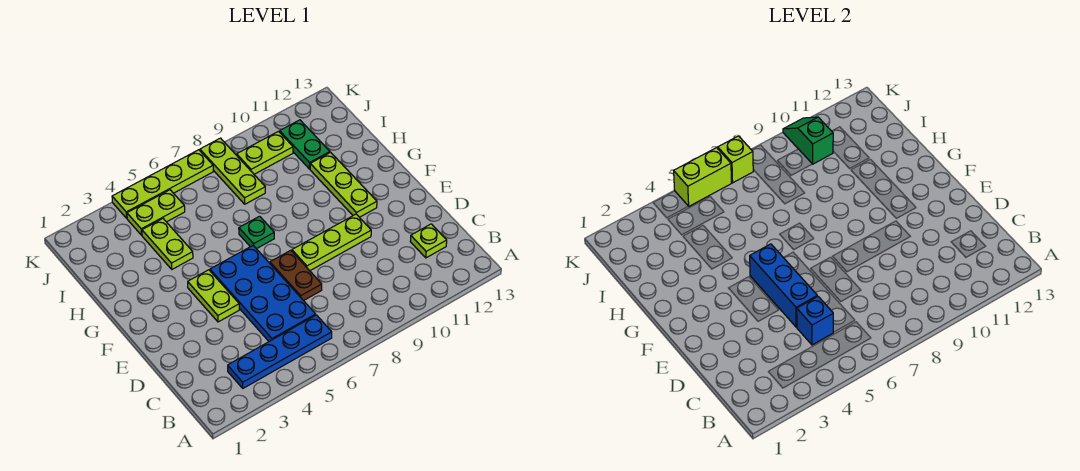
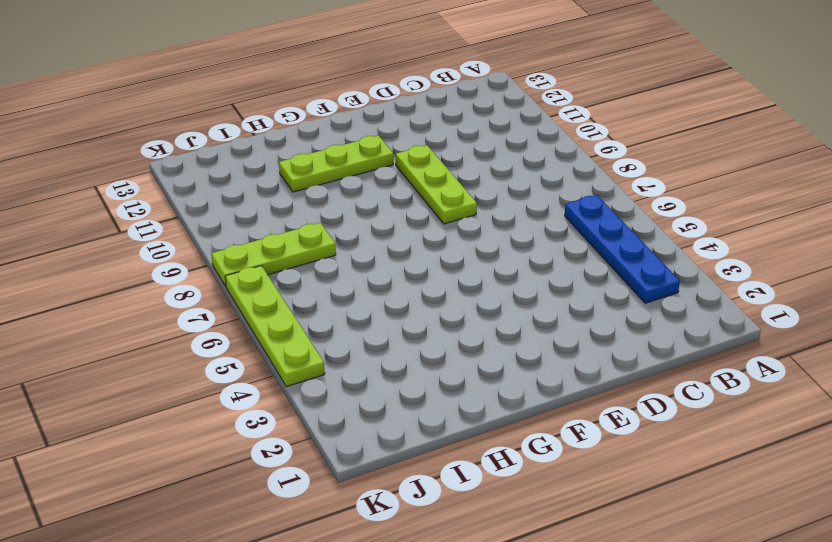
none -> blue 2x4 plate [210,246,316,341]
none -> lime 1x1 plate [410,224,447,258]
none -> brown 1x2 plate [270,250,322,301]

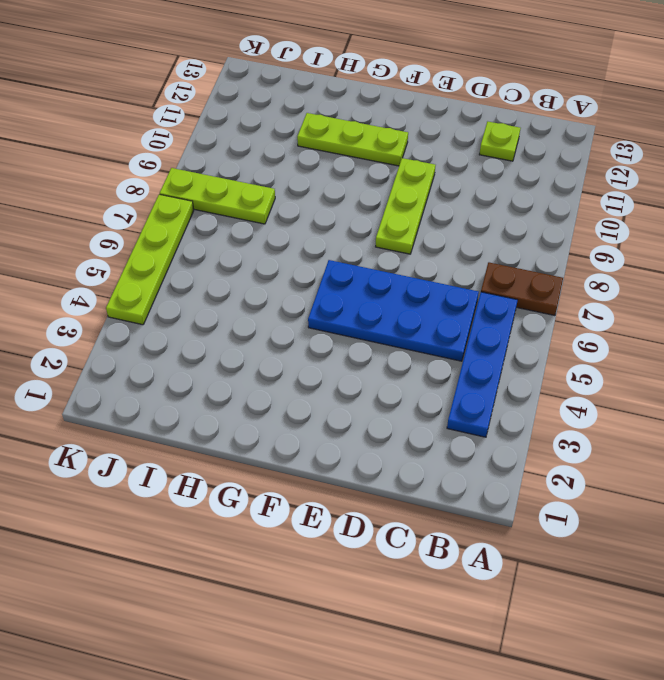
brown 1x2 plate [481,262,563,316] -> brown 1x2 plate moved to [270,250,322,301]
none -> lime 1x2 plate [188,270,239,322]
none -> green 1x1 plate [239,216,274,249]
none -> lime 1x2 plate [142,219,193,269]

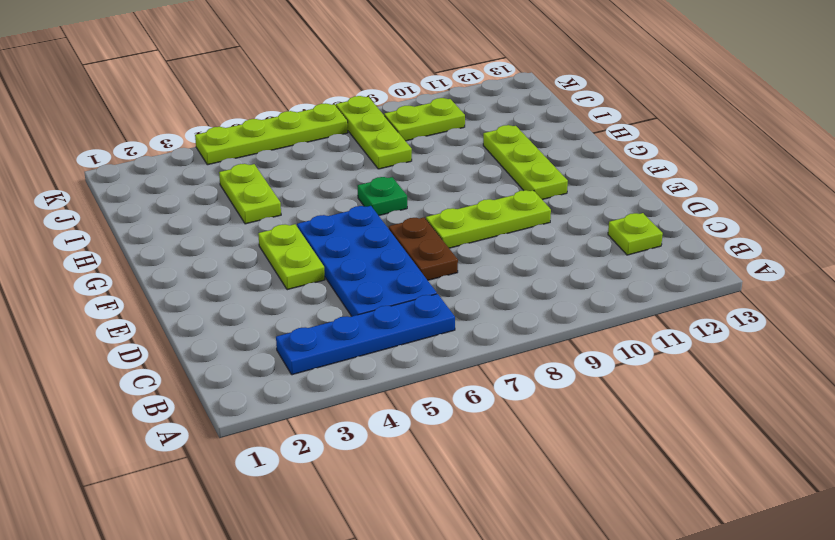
none -> green 1x2 plate [280,120,330,169]
none -> lime 1x2 plate [127,190,185,235]
none -> blue 1x1 brick [797,296,833,345]

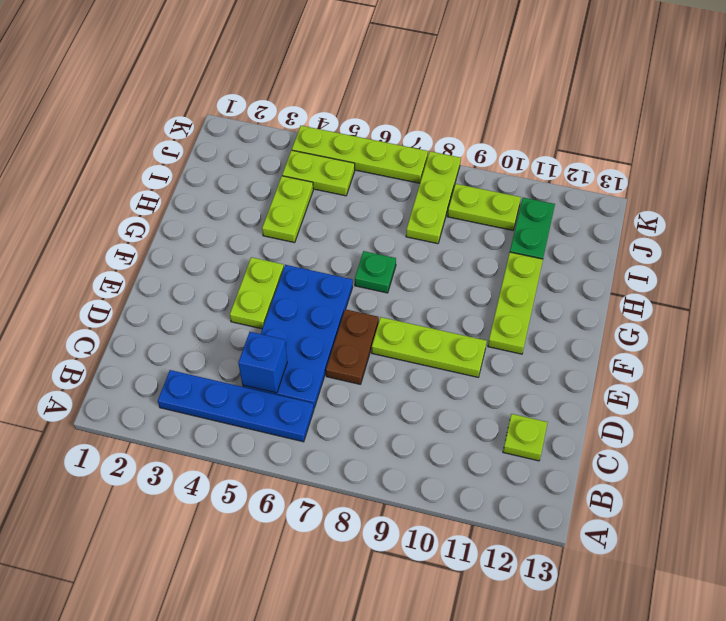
none -> blue 1x3 brick [750,244,817,327]
none -> green 1x2 slope [783,117,833,164]
none -> lime 1x2 brick [674,148,732,206]

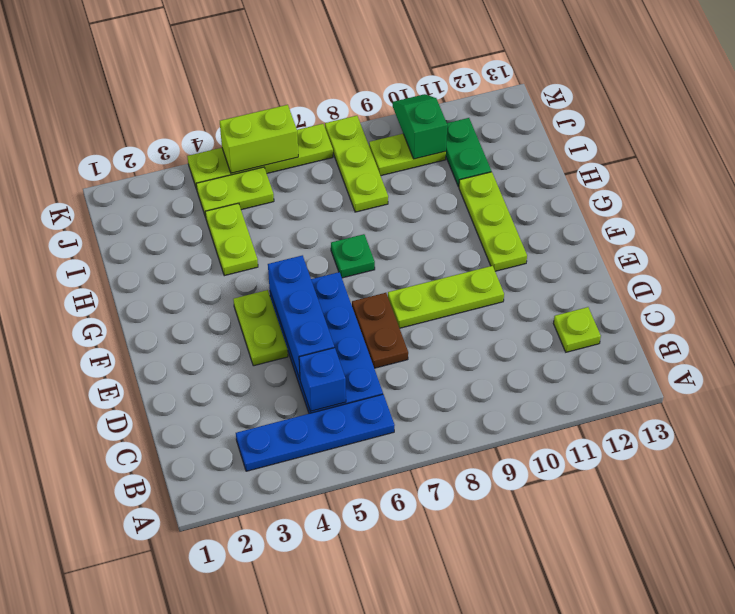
none -> lime 1x1 brick [718,136,753,183]

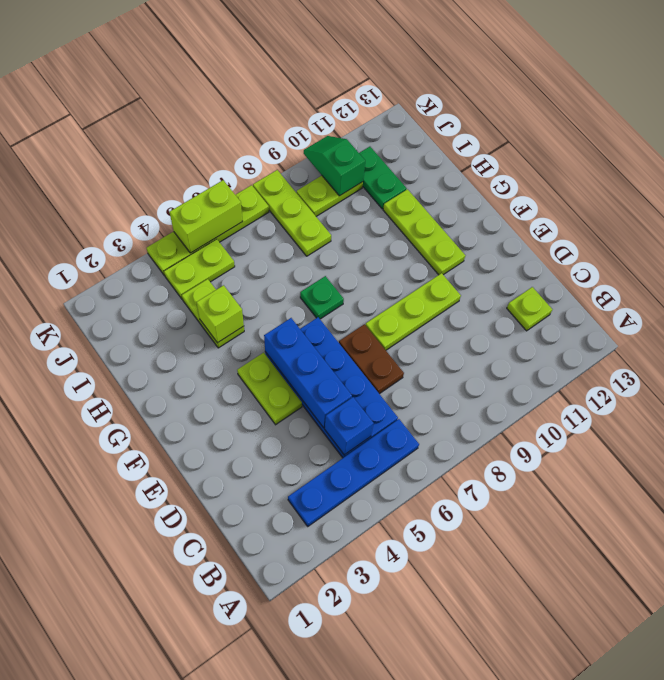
lime 1x1 brick [196,285,244,343] -> lime 1x1 brick moved to [718,136,753,183]

